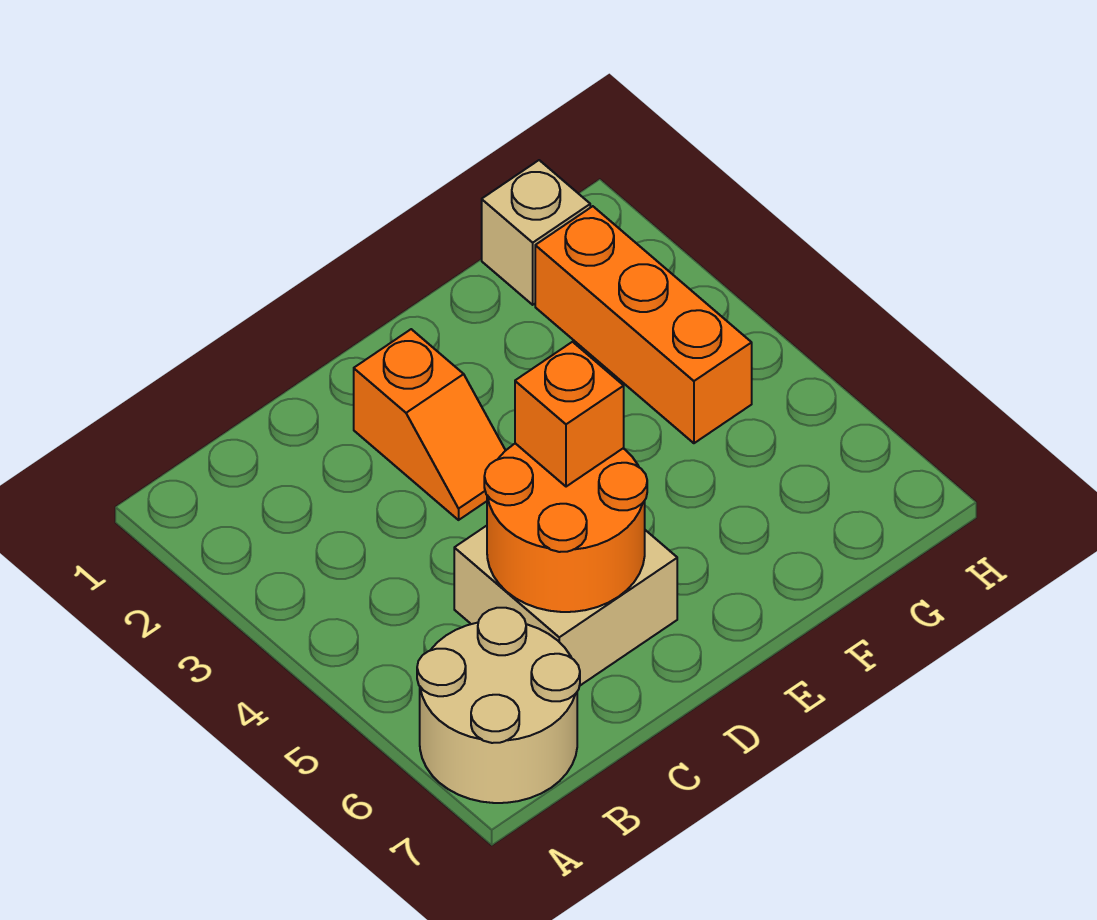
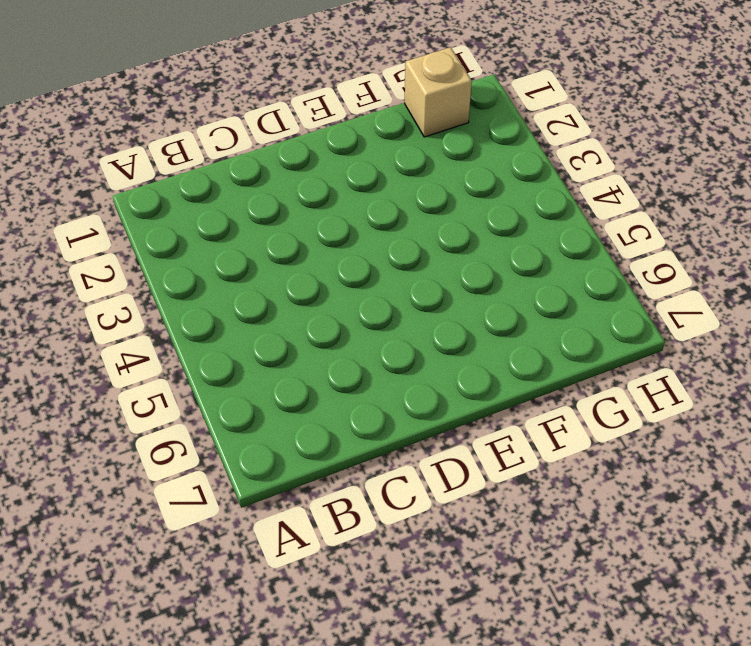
none -> tan 2x2 round brick [417,608,580,803]
none -> tan 2x2 brick [454,526,677,685]

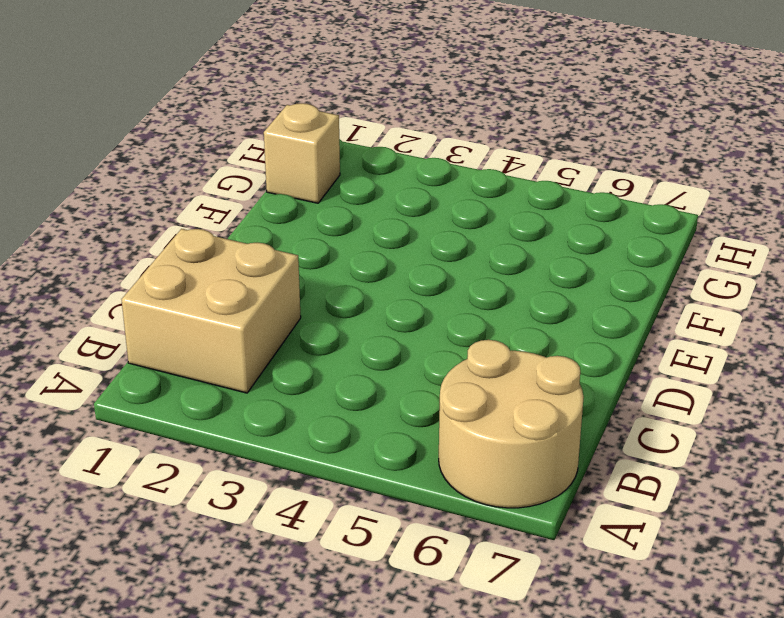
tan 2x2 brick [122,229,301,393] -> tan 2x2 brick moved to [454,526,677,685]
none -> orange 1x2 slope [354,329,506,520]
none -> orange 1x3 brick [535,206,752,443]

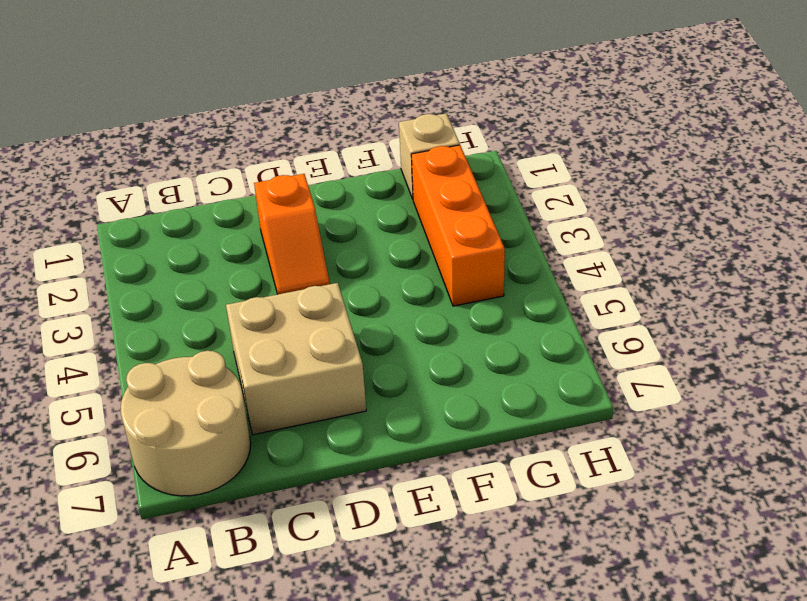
none -> orange 2x2 round brick [484,443,647,612]
none -> orange 1x1 brick [515,342,624,487]

